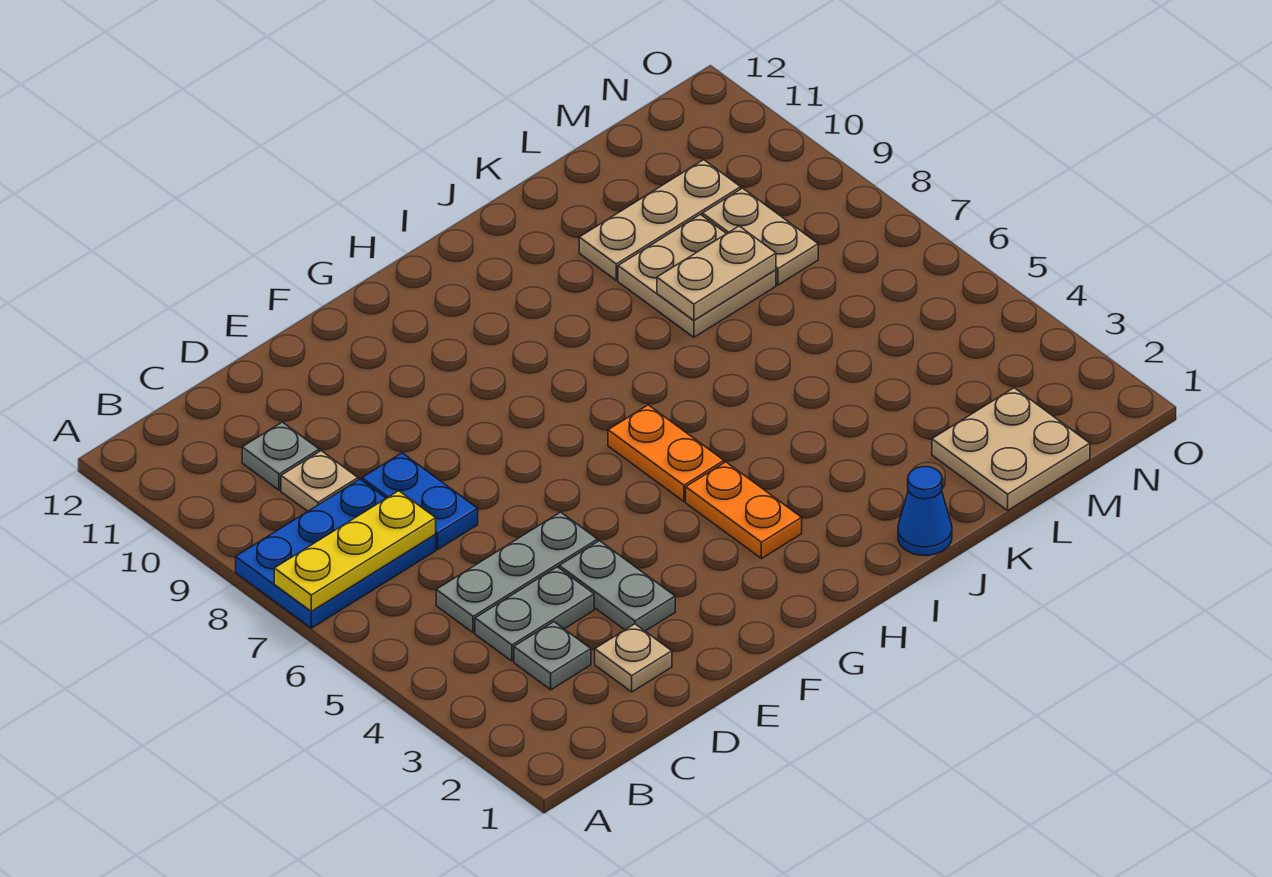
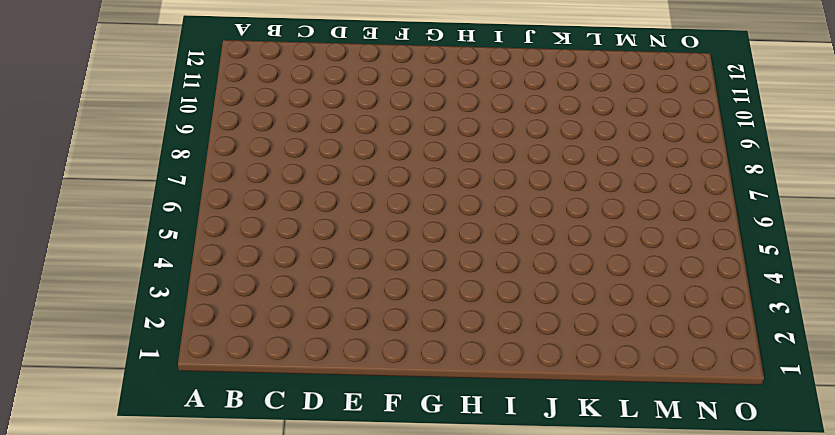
none -> blue 2x3 plate [236,479,436,628]
none -> grey 1x1 plate [514,622,591,690]
none -> grey 1x2 plate [475,567,594,661]

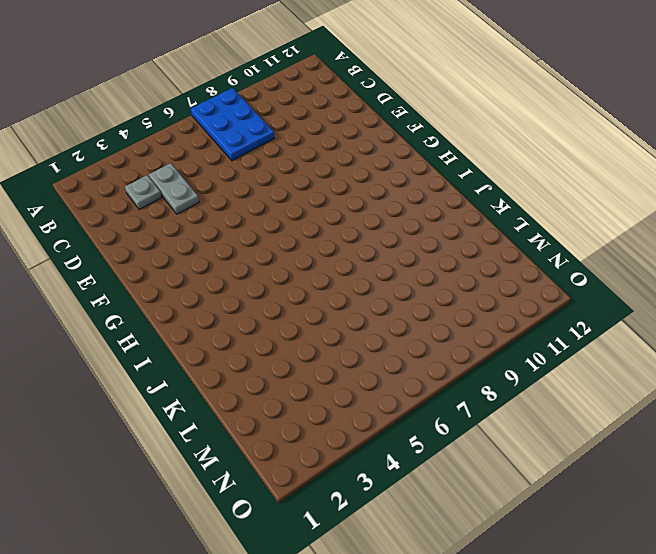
none -> grey 1x3 plate [436,512,598,633]
none -> tan 1x1 plate [281,451,358,511]
none -> grey 1x1 plate [242,422,319,490]

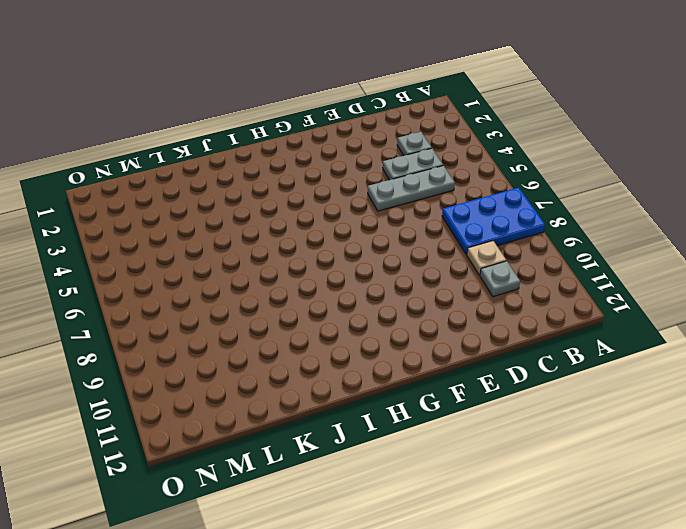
none -> tan 1x1 plate [595,624,672,692]
none -> blue 1x2 plate [362,453,478,549]
none -> grey 1x2 plate [559,541,675,631]

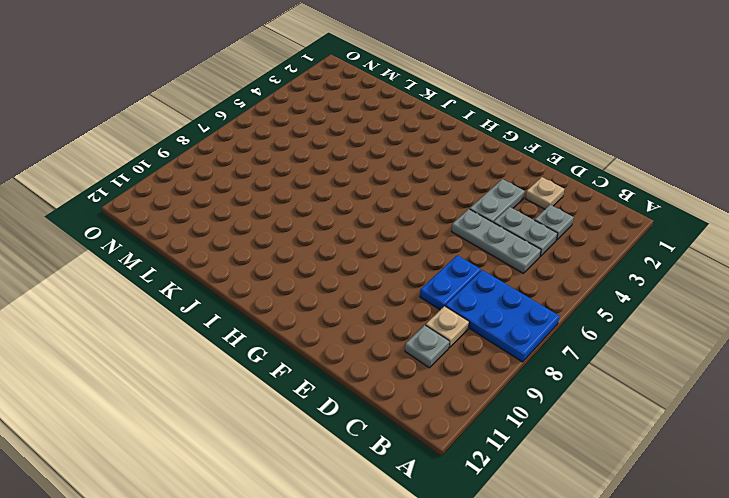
none -> orange 1x2 plate [686,462,802,559]
none -> orange 1x2 plate [608,405,724,501]
none -> blue 1x1 cone [898,467,952,556]

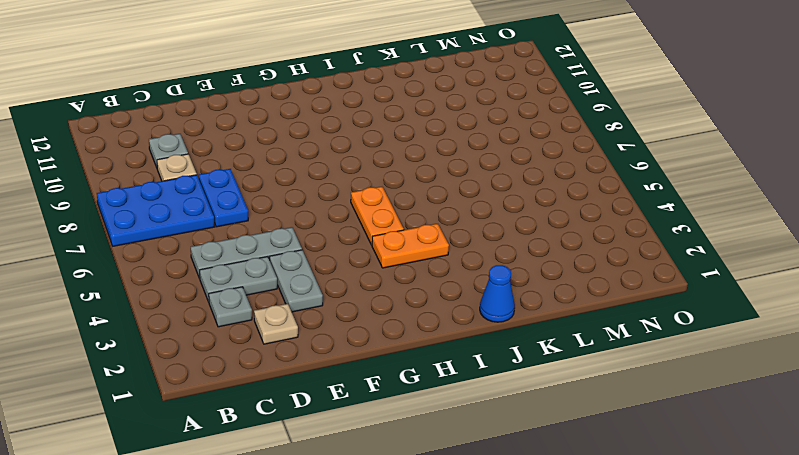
orange 1x2 plate [372,224,449,268] -> orange 1x2 plate turned to [686,462,802,559]
none -> tan 2x2 plate [618,214,776,337]
none -> tan 1x3 plate [579,160,741,280]
none -> tan 2x2 plate [932,388,1090,510]

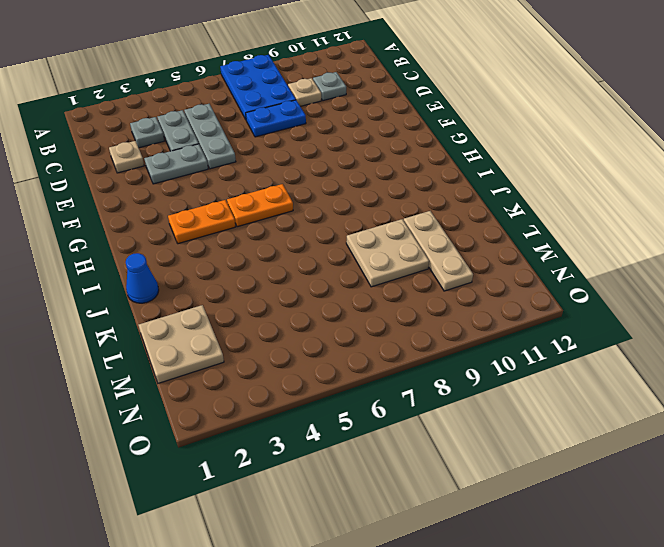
none -> tan 1x2 plate [702,188,818,285]
none -> yellow 1x3 plate [274,491,436,611]
none -> tan 1x2 plate [657,226,776,320]

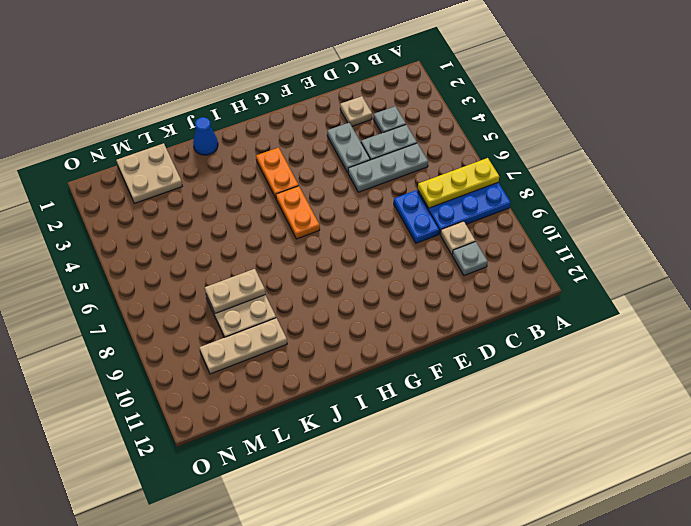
none -> tan 1x2 plate [702,188,818,285]

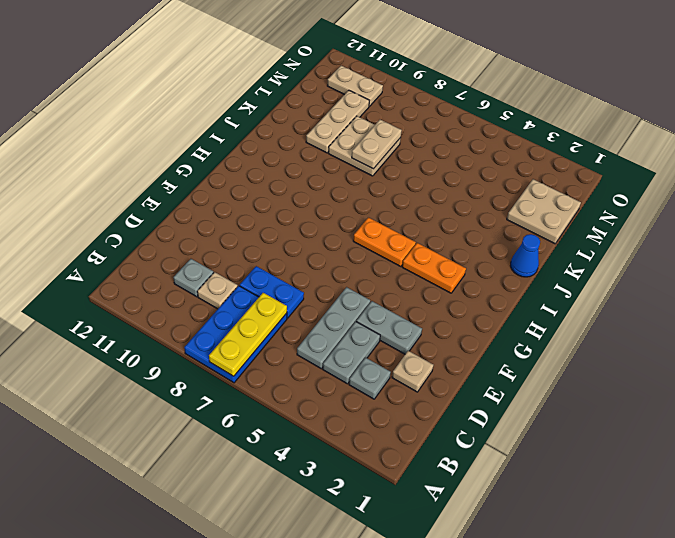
tan 1x2 plate [327,66,383,107] -> tan 1x2 plate moved to [702,188,818,285]

